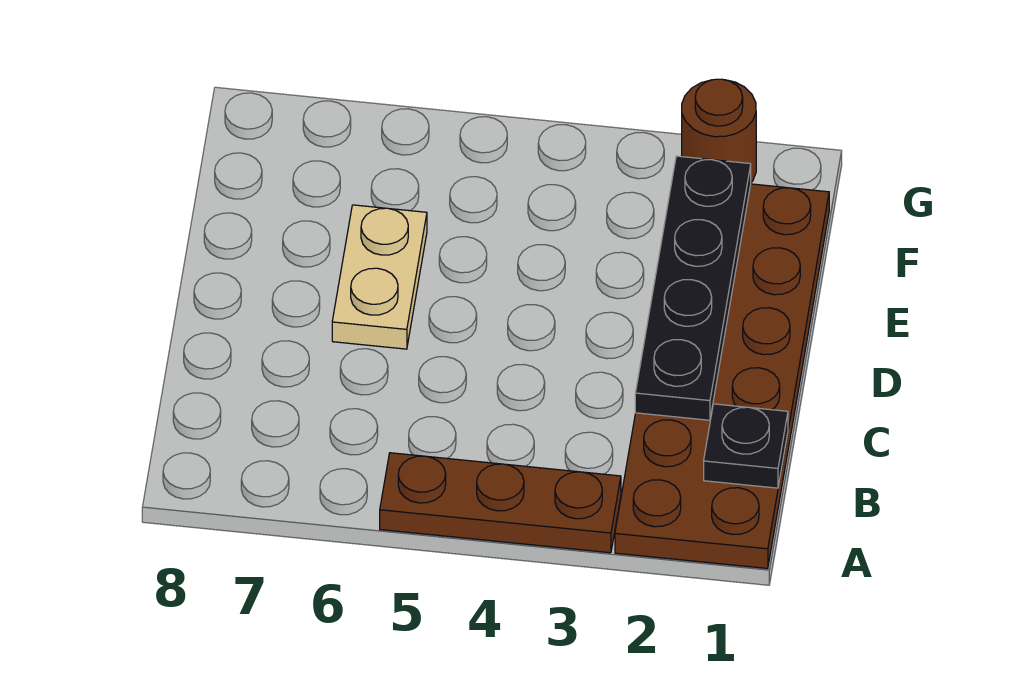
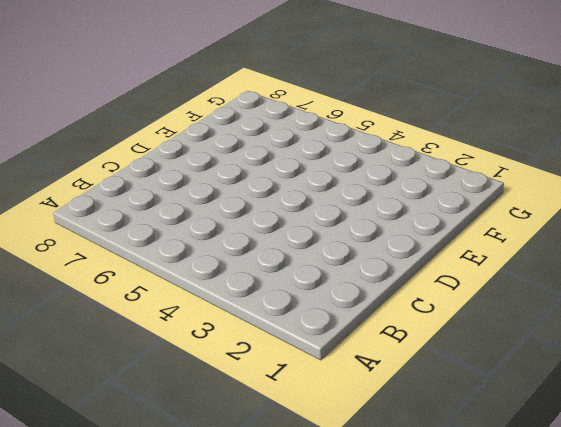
none -> brown 2x6 plate [615,184,829,569]
none -> brown 1x3 plate [380,453,621,553]

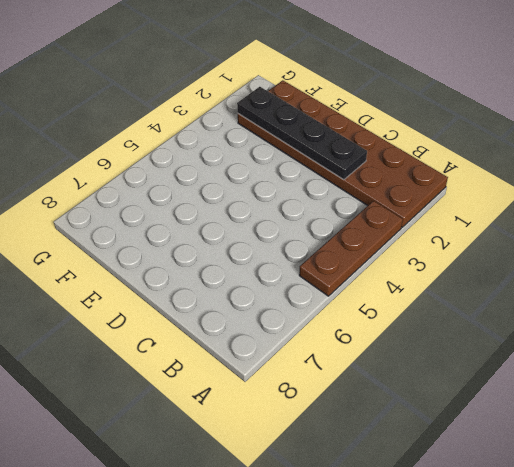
none -> tan 1x2 plate [332,205,427,349]
none -> brown 1x1 round brick [682,79,756,182]

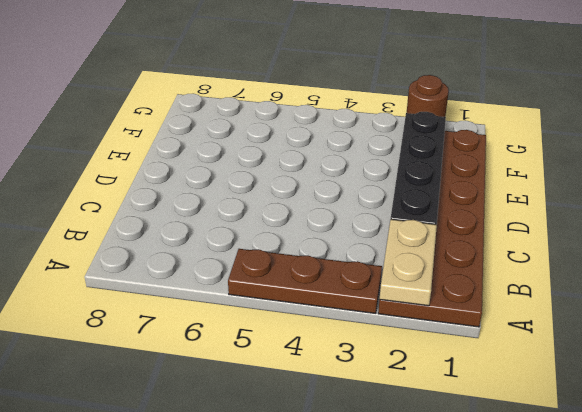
tan 1x2 plate [380,219,437,306] -> tan 1x2 plate moved to [332,205,427,349]
none -> black 1x1 plate [704,404,788,488]

